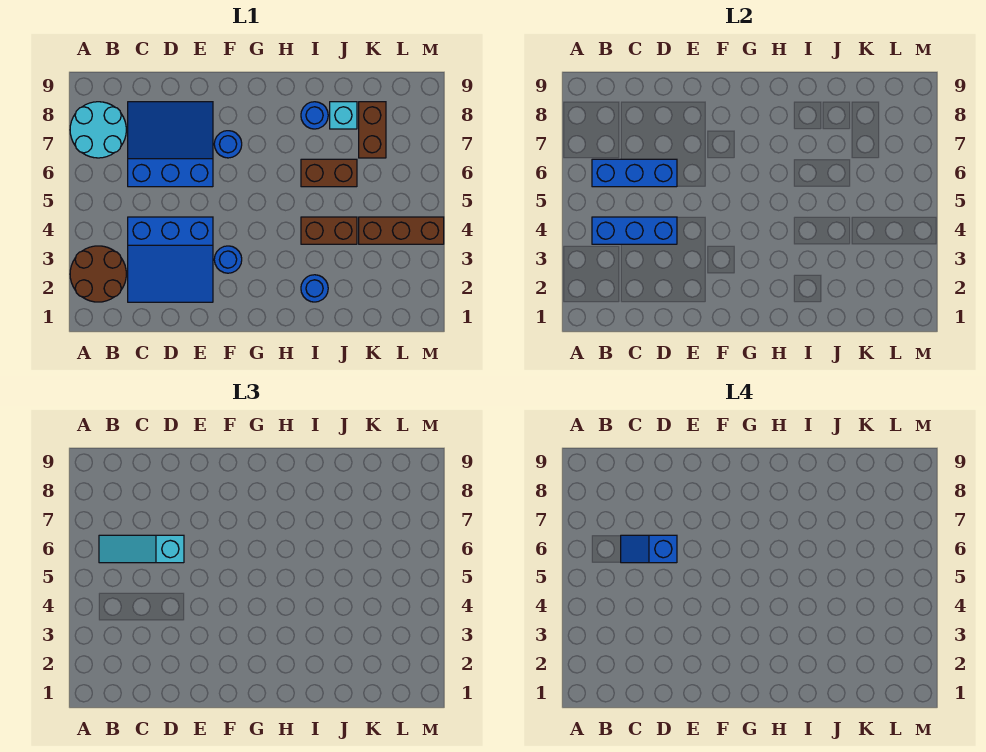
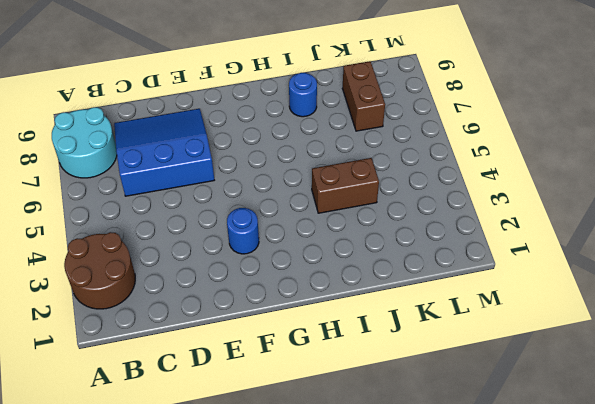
none -> blue 3x3 slope [128,217,213,302]
none -> blue 1x1 round brick [214,131,242,158]
none -> blue 1x1 round brick [301,275,328,302]

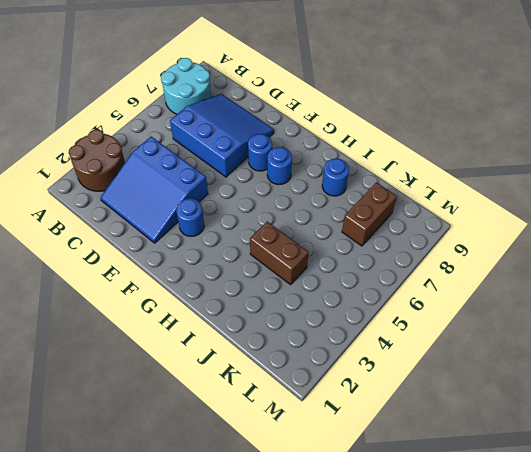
blue 1x1 round brick [267,147,292,185] -> blue 1x1 round brick moved to [301,275,328,302]
none -> brown 1x2 brick [301,159,357,187]
none -> cyan 1x1 brick [330,102,357,129]
none -> brown 1x3 brick [359,217,444,244]

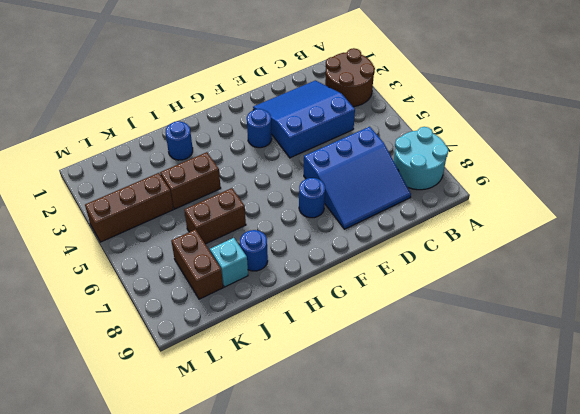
none -> blue 1x3 brick [592,217,677,244]
none -> blue 1x3 brick [592,159,677,187]
none -> cyan 1x3 slope [99,535,184,563]

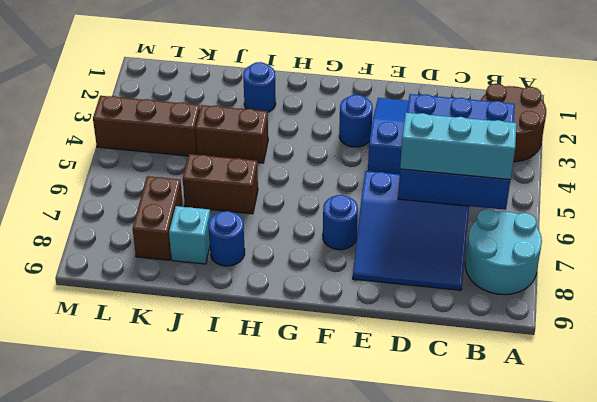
cyan 1x3 brick [400,113,517,180] -> cyan 1x3 slope [99,535,184,563]
none -> blue 1x2 slope [621,535,677,563]

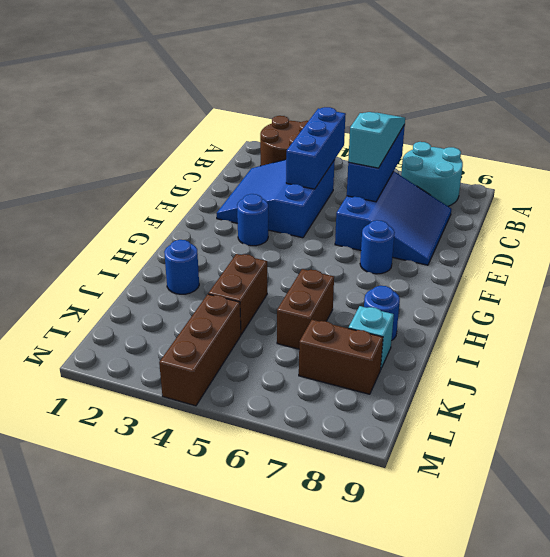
none -> blue 1x2 slope [621,535,677,563]

